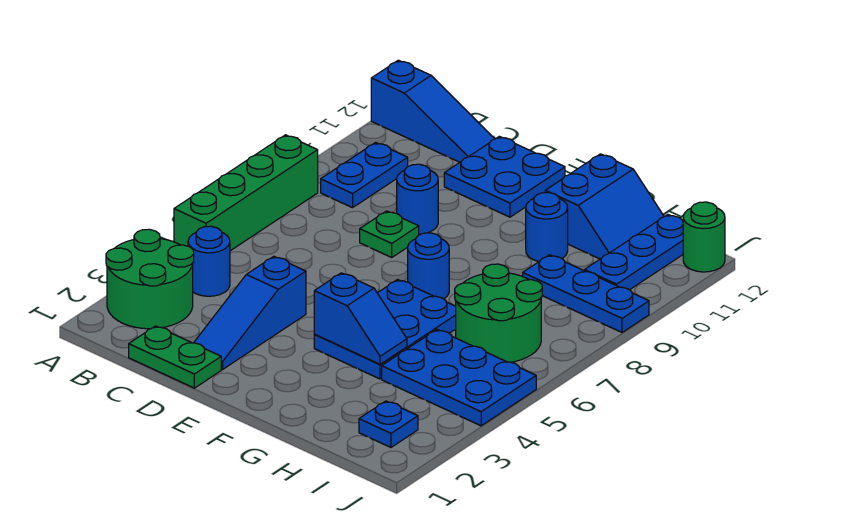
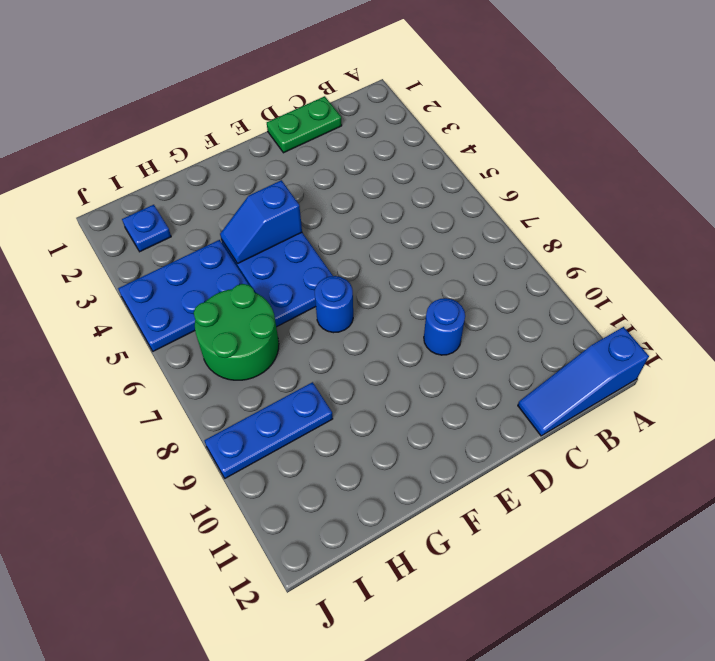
none -> green 2x2 round brick [106,229,194,329]
none -> green 1x4 brick [174,135,318,251]
none -> blue 1x1 round brick [188,226,230,296]

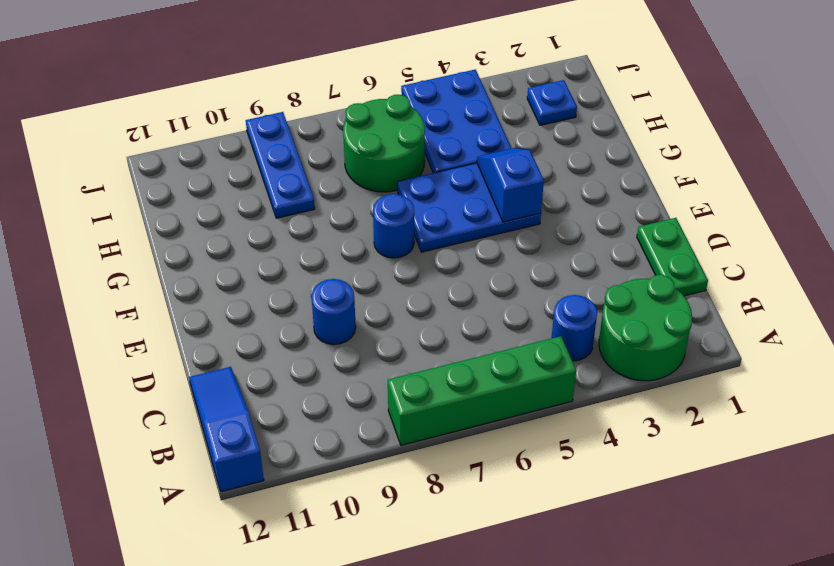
none -> blue 1x2 plate [321,143,408,208]
none -> blue 1x3 slope [194,256,306,369]
none -> green 1x1 plate [360,211,419,257]

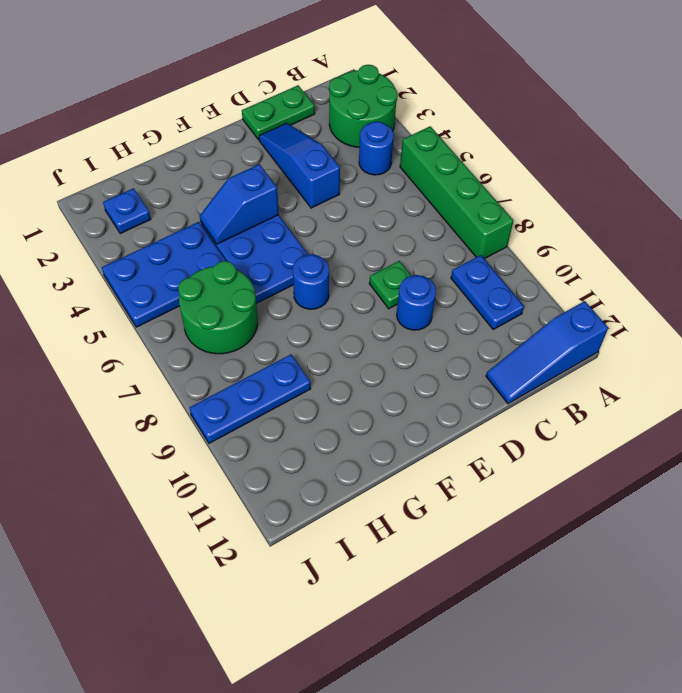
none -> blue 2x2 plate [444,136,565,217]
none -> blue 1x1 round brick [526,193,568,262]
none -> blue 2x2 slope [545,154,664,259]

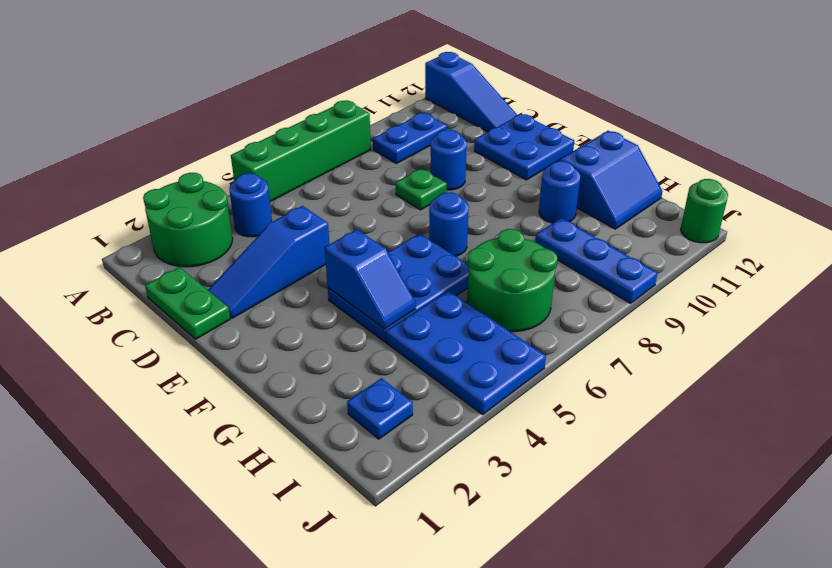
none -> blue 1x3 plate [585,215,683,290]

